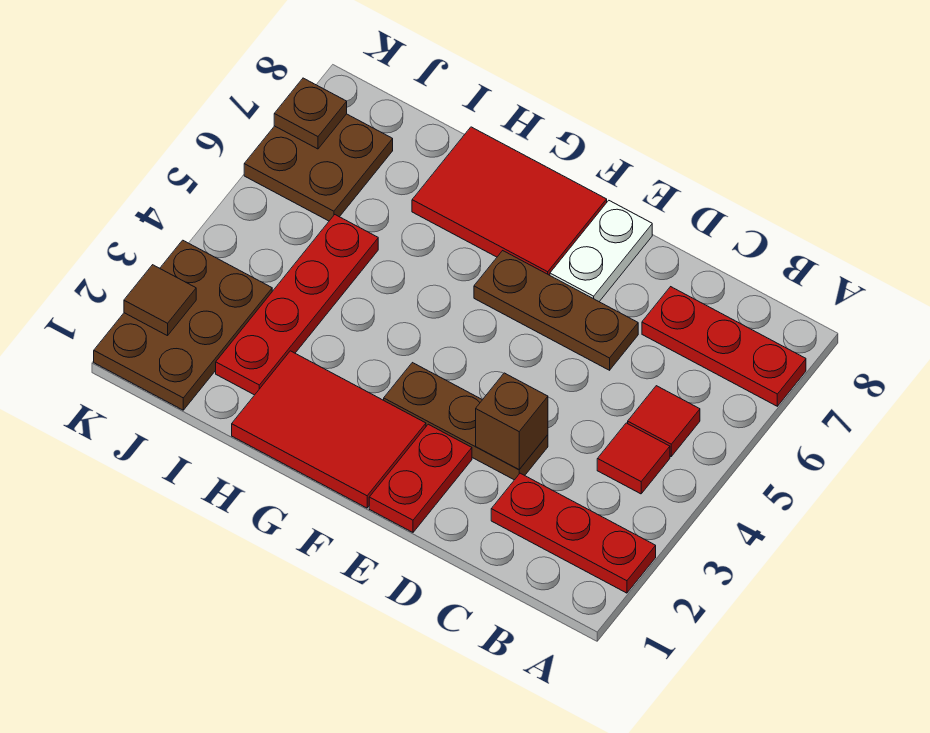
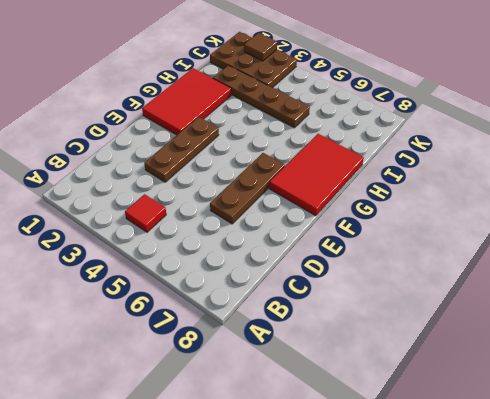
brown 1x4 plate [213,65,310,128] -> red 1x4 plate [216,215,378,395]
none -> red 1x3 plate [491,473,656,593]
none -> red 1x3 plate [642,287,806,406]
none -> red 1x1 tile [628,386,700,456]

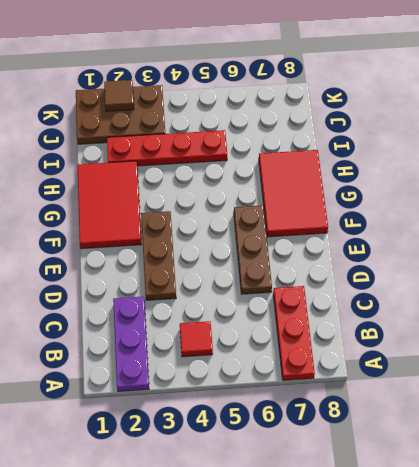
purple 1x3 plate [113,296,149,392] -> red 1x3 plate [491,473,656,593]
none -> red 1x1 tile [628,386,700,456]
none -> red 1x2 plate [369,424,472,532]
none -> white 1x2 plate [550,201,652,302]

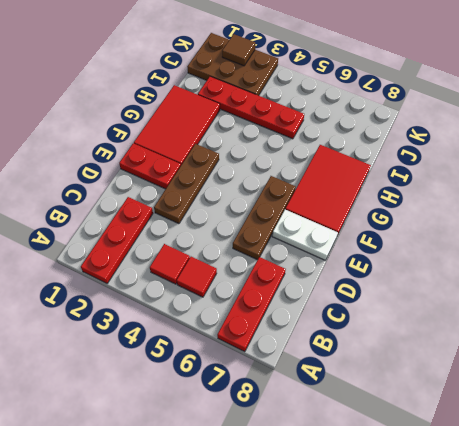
none -> brown 2x2 plate [244,114,393,221]
none -> brown 1x1 brick [476,373,548,470]
none -> brown 1x1 plate [274,78,347,149]

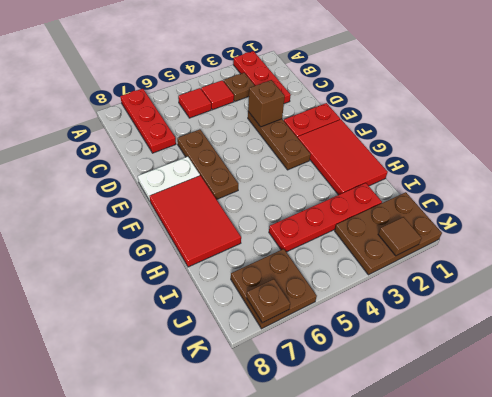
brown 1x1 plate [224,73,255,101] -> none

